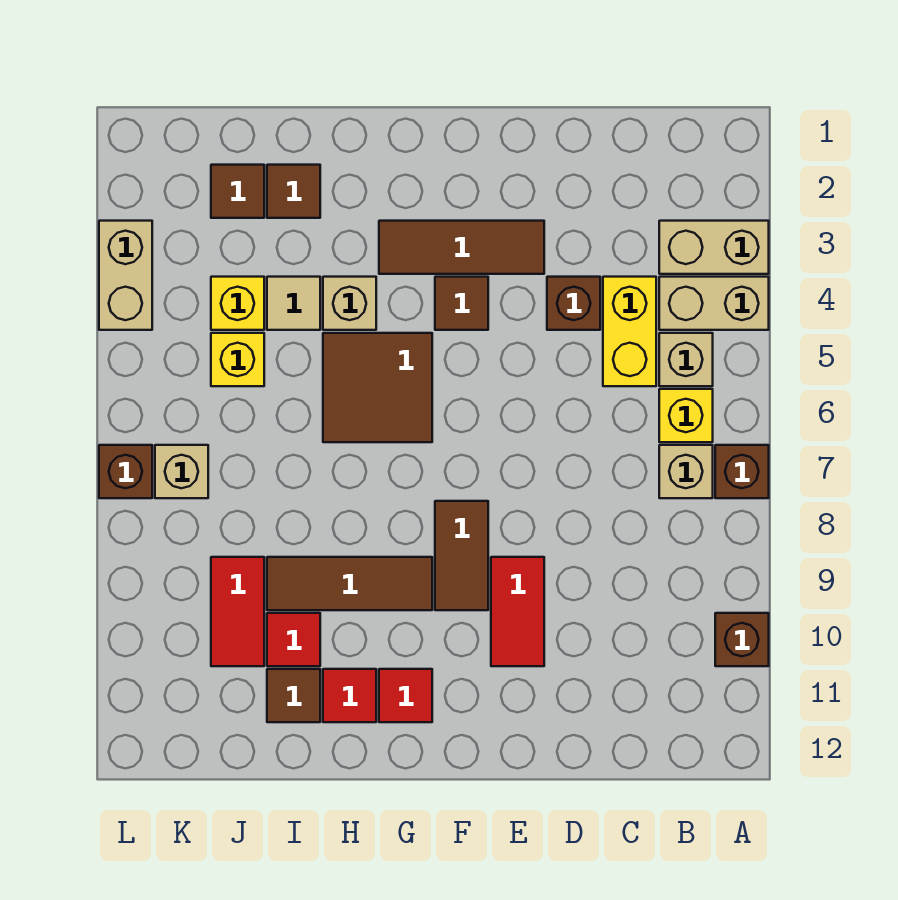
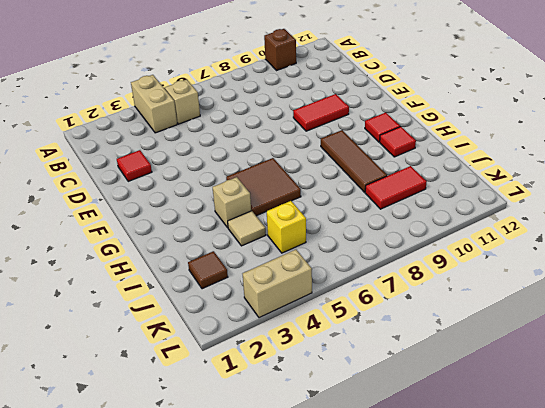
red 1x1 tile [117,150,152,181] -> red 1x1 tile moved to [267,613,320,666]
none -> tan 1x2 brick [659,221,769,274]
none -> brown 1x1 brick [715,445,769,498]
none -> yellow 1x1 brick [659,389,713,442]

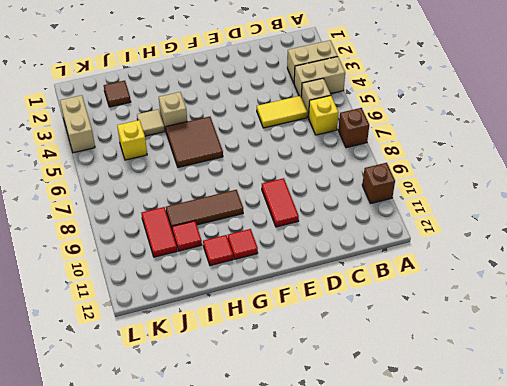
yellow 1x2 tile [257,96,307,128] -> yellow 1x2 brick [603,277,656,386]
none -> tan 1x1 brick [659,445,713,498]
none -> brown 1x1 brick [547,277,600,330]
none -> brown 1x3 tile [379,221,544,274]

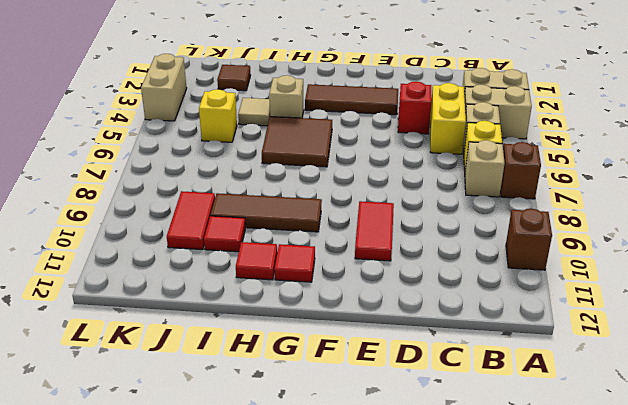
red 1x1 brick [398,81,432,134] -> brown 1x1 brick [547,277,600,330]
none -> brown 1x1 tile [435,277,488,330]
none -> brown 1x2 tile [435,501,488,610]
none -> brown 1x1 tile [267,165,320,218]

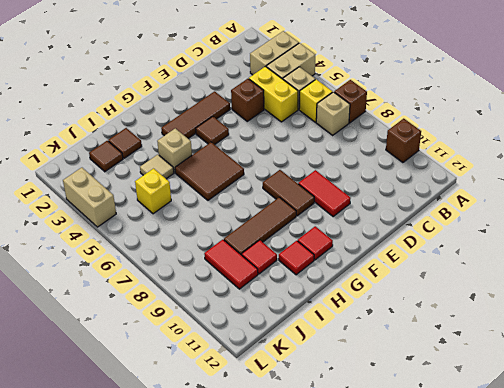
none -> brown 1x1 tile [267,669,320,722]
none -> yellow 1x1 brick [211,277,264,330]
none -> tan 1x1 brick [155,445,208,498]

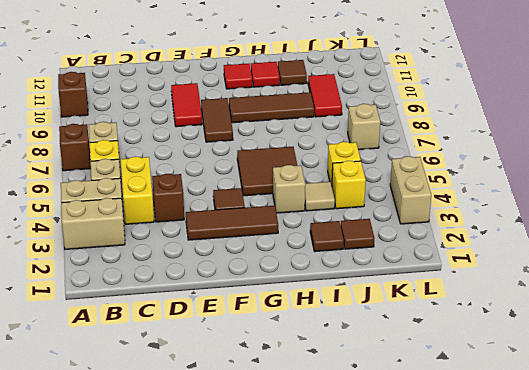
none -> red 1x1 tile [267,613,320,666]
none -> brown 1x1 brick [99,445,152,498]

